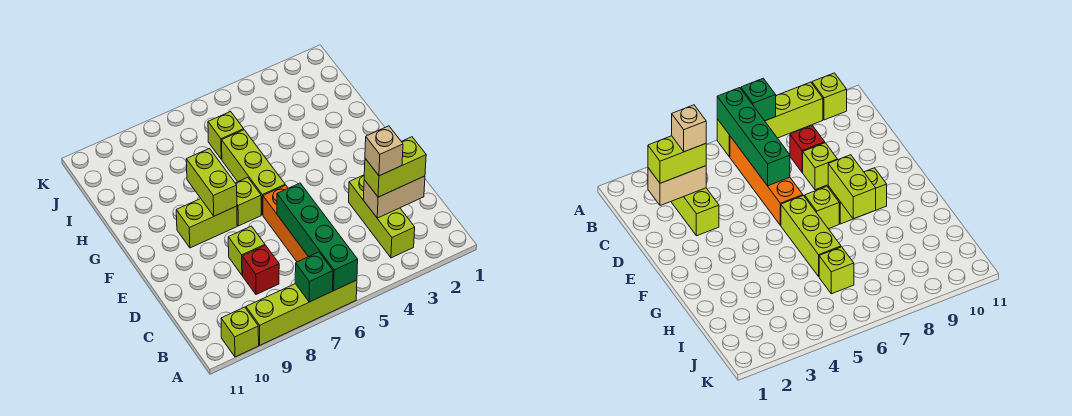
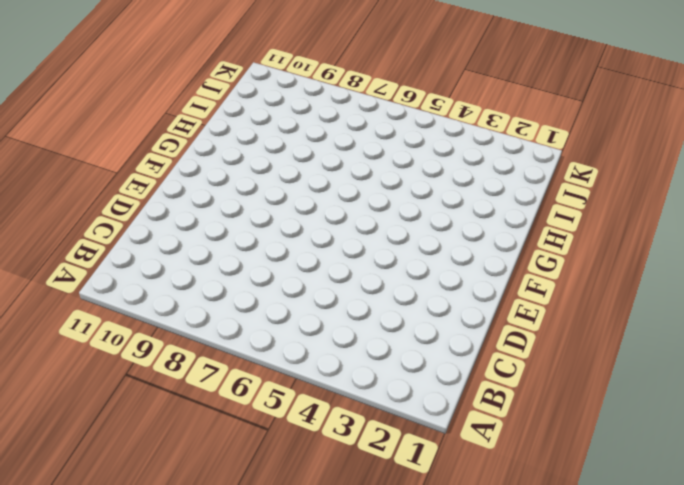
none -> lime 1x4 brick [246,280,357,345]
none -> lime 1x1 brick [221,307,259,357]
none -> lime 1x3 brick [349,175,415,258]

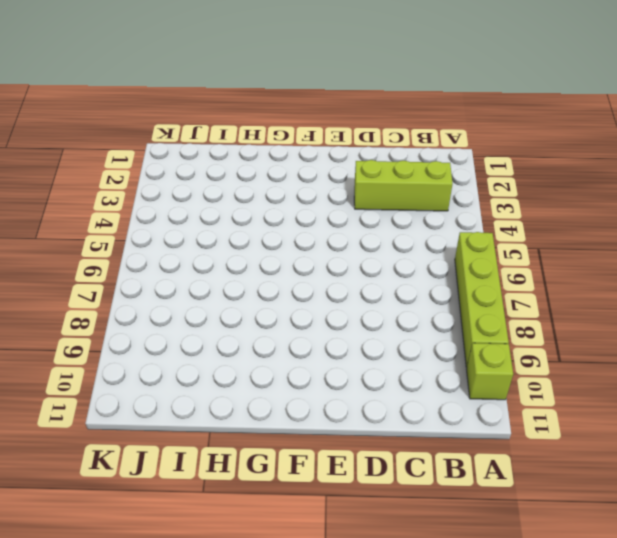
none -> orange 1x4 brick [263,185,308,262]
none -> red 1x1 brick [242,245,279,294]
none -> lime 1x1 brick [228,226,265,275]

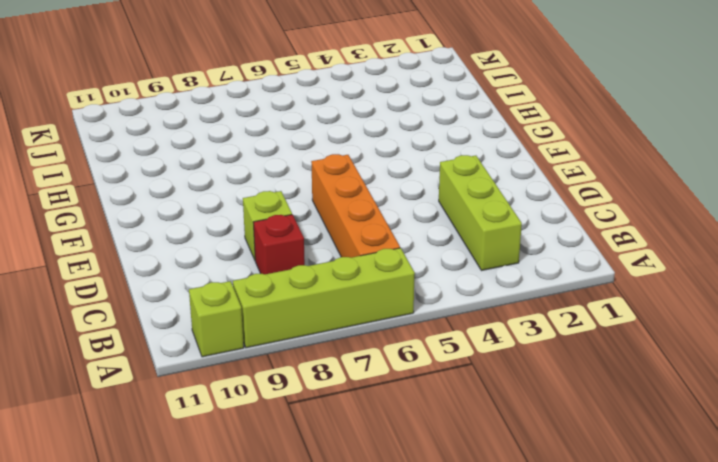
none -> lime 1x3 brick [222,130,285,215]
none -> lime 1x1 brick [236,177,261,226]
none -> lime 1x2 brick [176,199,237,248]

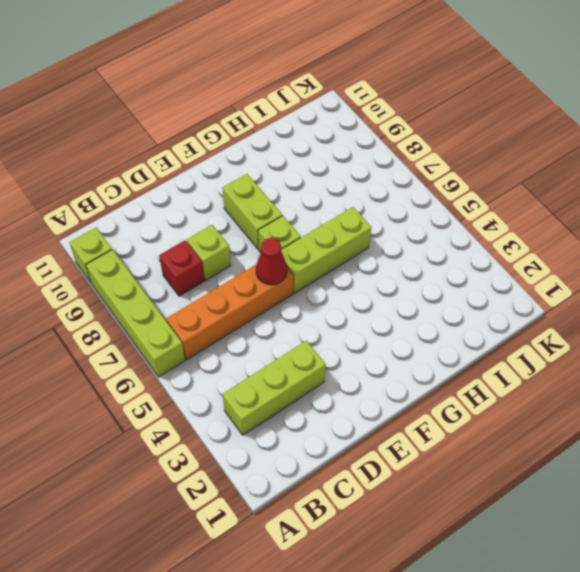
red 1x1 cone [256,238,287,285] -> none
none -> lime 1x1 brick [208,112,244,159]
none -> green 1x4 brick [277,183,358,290]
none -> green 1x1 brick [295,252,333,302]

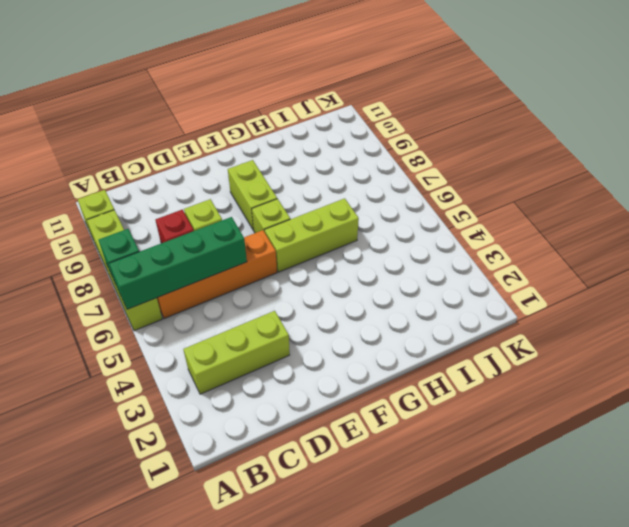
none -> lime 1x1 brick [208,112,244,159]
none -> tan 1x2 brick [364,176,425,218]
none -> lime 1x2 brick [186,149,237,216]

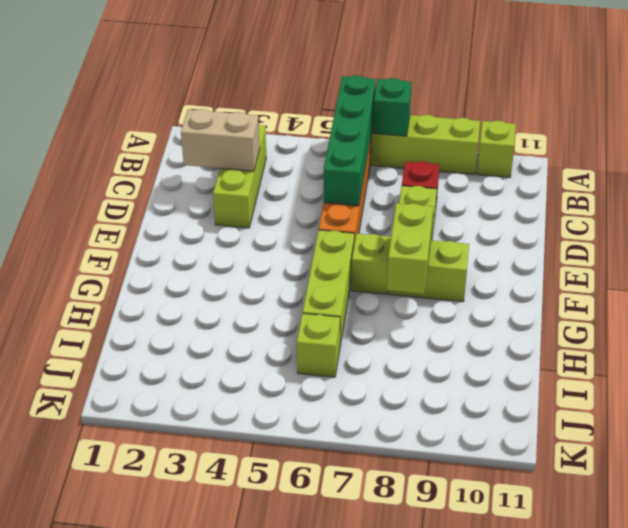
none -> lime 1x2 brick [364,137,426,197]
none -> tan 1x1 brick [365,126,403,176]

